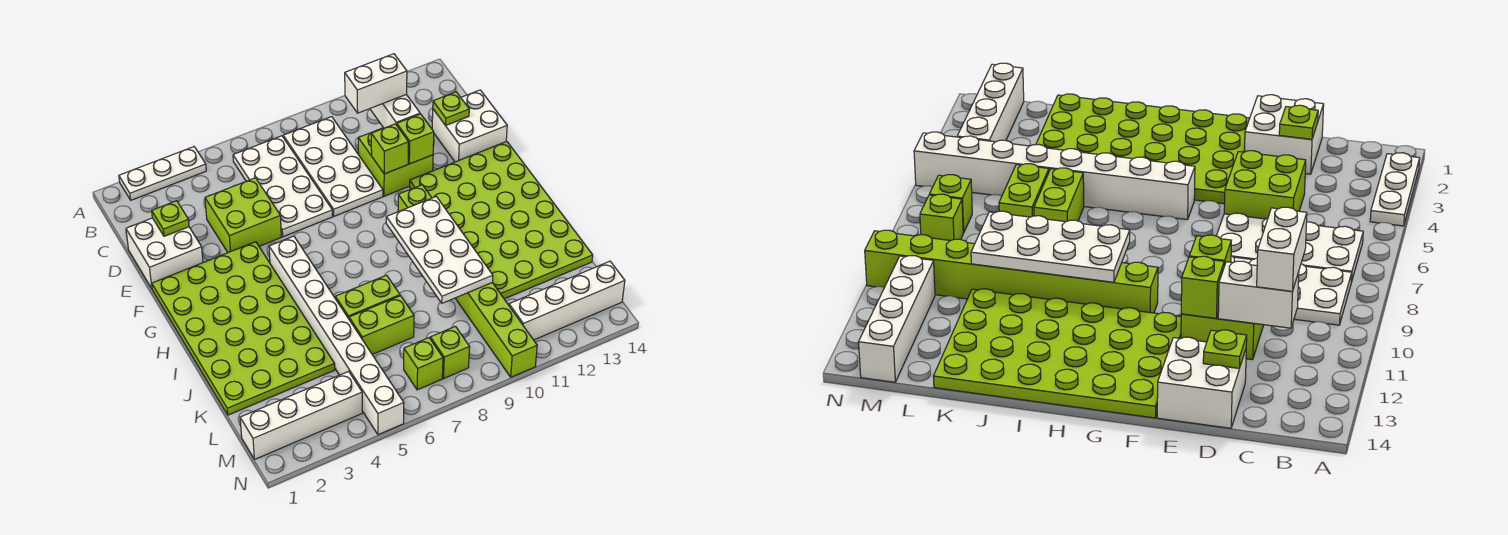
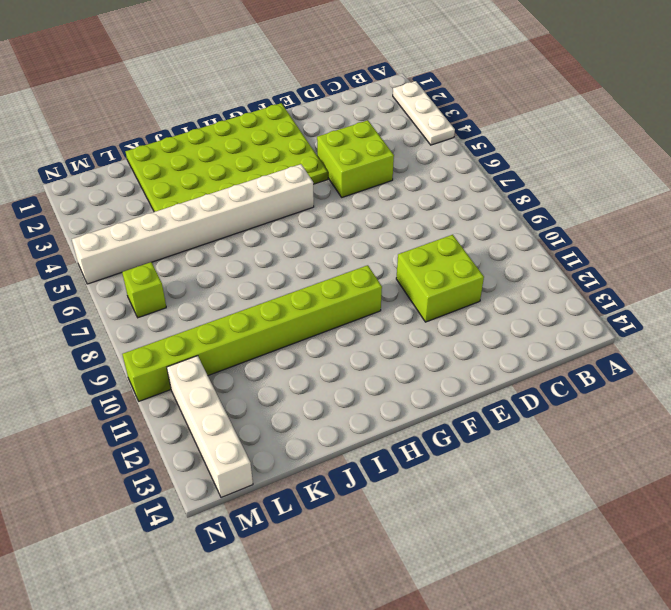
none -> white 2x4 plate [233,136,333,237]
none -> white 2x4 plate [283,117,383,216]
none -> white 2x2 brick [126,218,203,288]

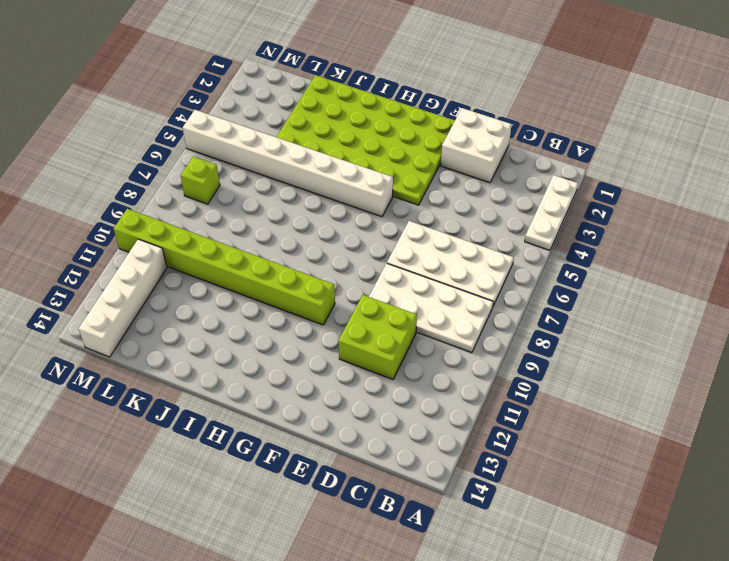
none -> lime 2x2 brick [205,178,281,253]
none -> white 2x2 brick [432,90,507,162]
none -> lime 4x6 plate [410,141,593,299]

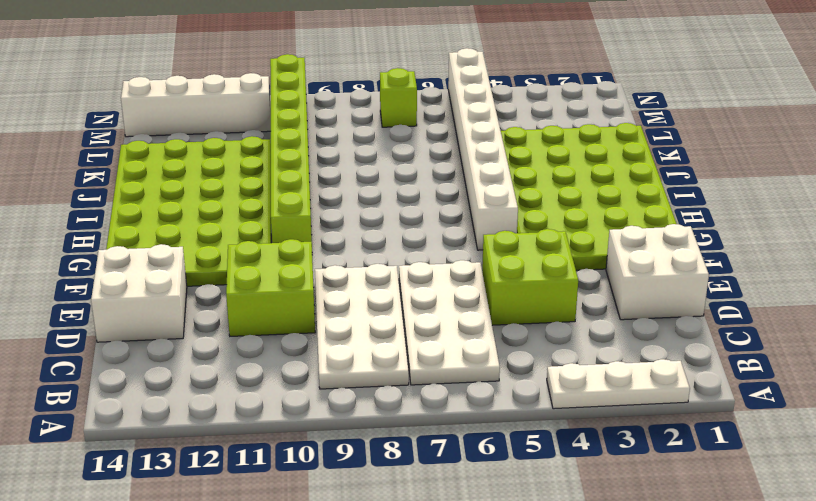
none -> lime 1x2 brick [335,275,400,319]
none -> lime 1x2 brick [349,296,414,354]
none -> white 1x4 brick [240,371,362,459]

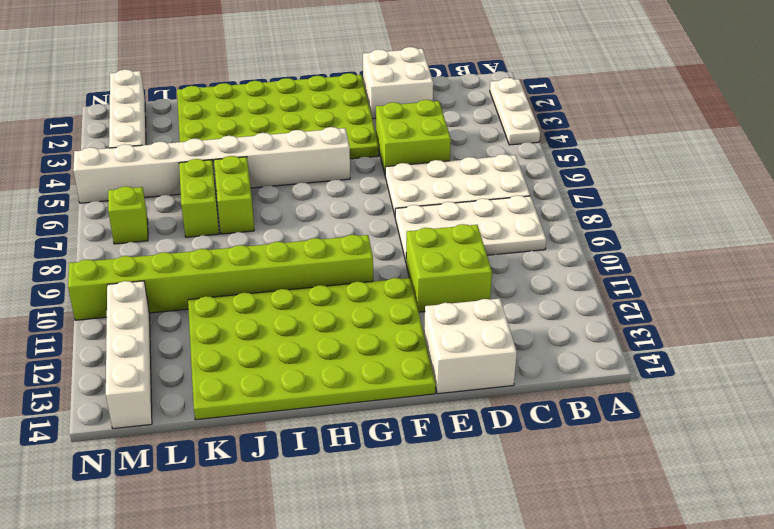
none -> lime 1x1 brick [430,326,470,378]
none -> white 1x2 brick [370,94,420,128]
none -> lime 1x1 plate [152,201,189,236]

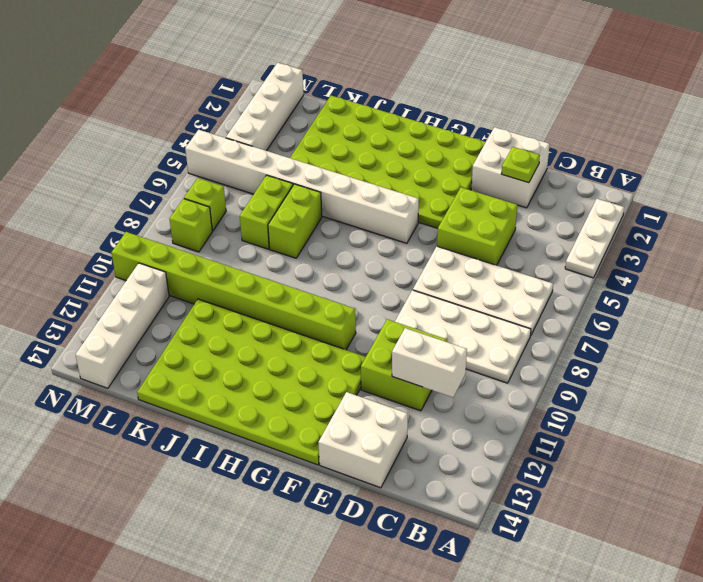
none -> lime 1x1 plate [433,92,469,125]
none -> lime 1x1 brick [371,124,409,174]
none -> lime 1x1 brick [397,114,434,164]

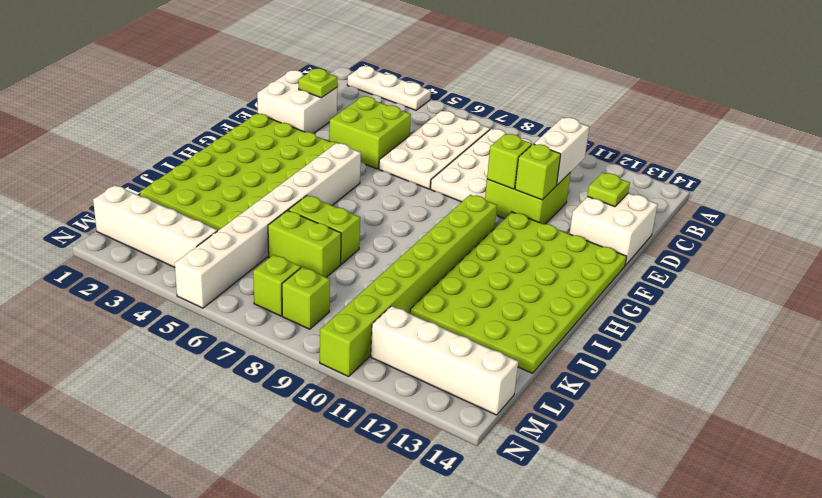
none -> white 2x4 plate [386,197,493,303]
none -> white 1x2 brick [345,54,407,113]

